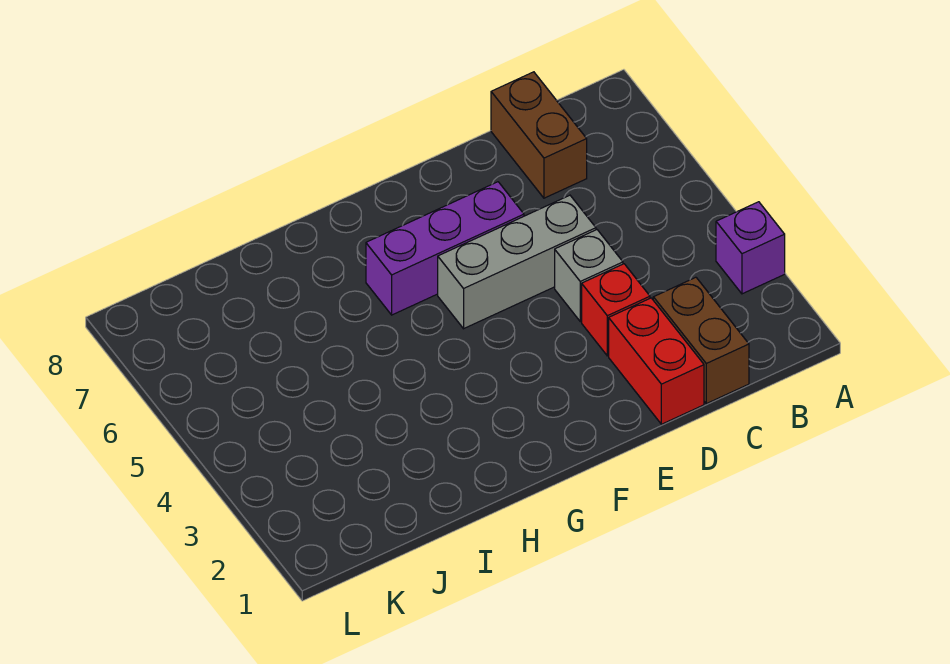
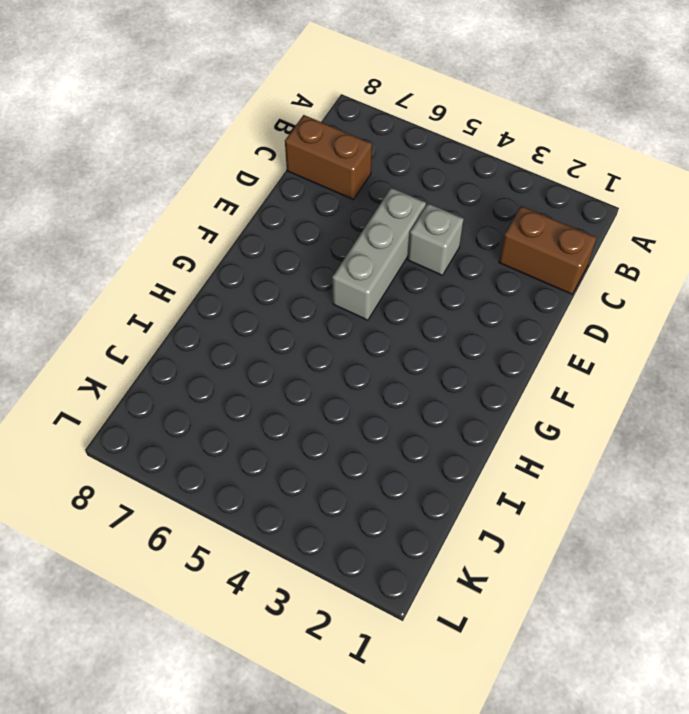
none -> purple 1x1 brick [716,202,785,294]
none -> red 1x2 brick [609,298,704,424]

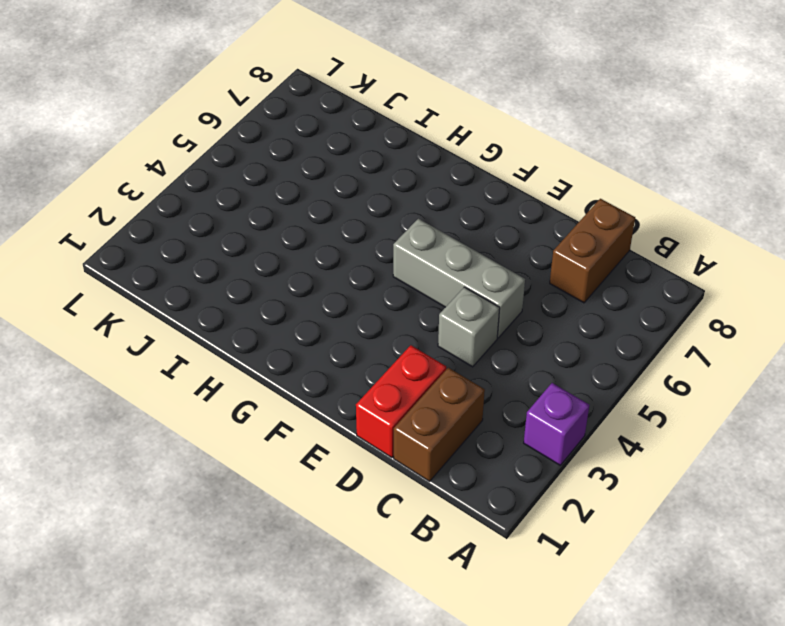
none -> red 1x1 brick [582,264,650,356]
none -> purple 1x3 brick [366,182,524,315]

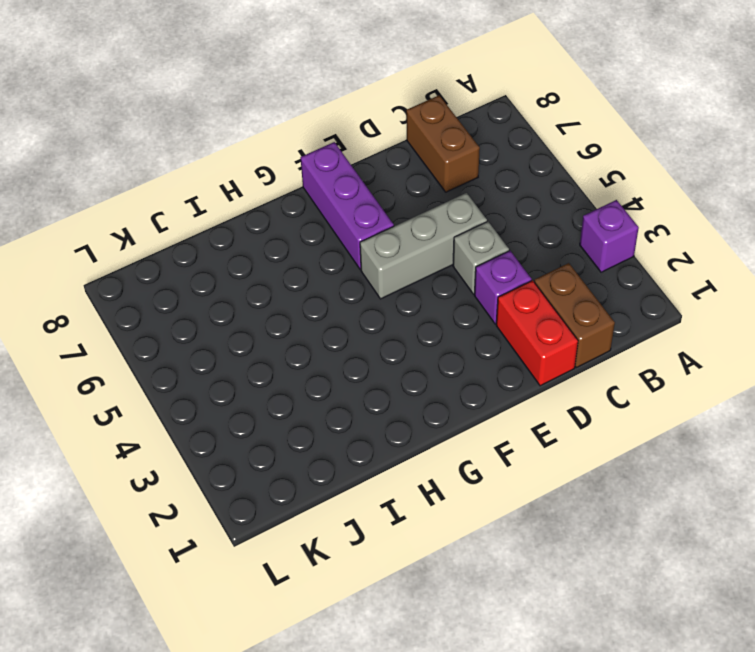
purple 1x1 brick [474,251,532,324] -> red 1x1 brick [582,264,650,356]
purple 1x3 brick [301,142,394,270] -> purple 1x3 brick turned to [366,182,524,315]

